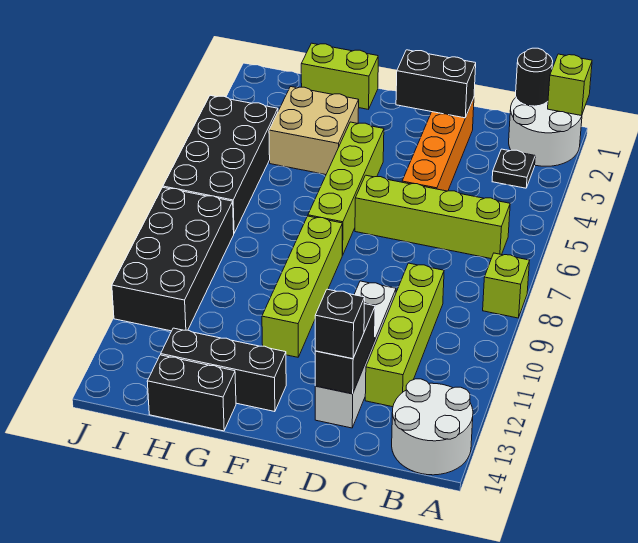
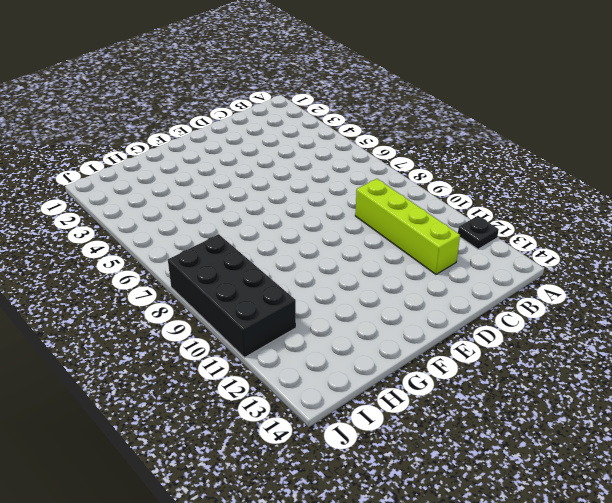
black 1x1 plate [458,216,499,249] -> black 1x1 plate moved to [492,149,535,188]
none -> white 2x2 round brick [509,98,582,166]
none -> lime 1x1 brick [483,253,530,318]
none -> white 2x2 round brick [392,379,473,475]

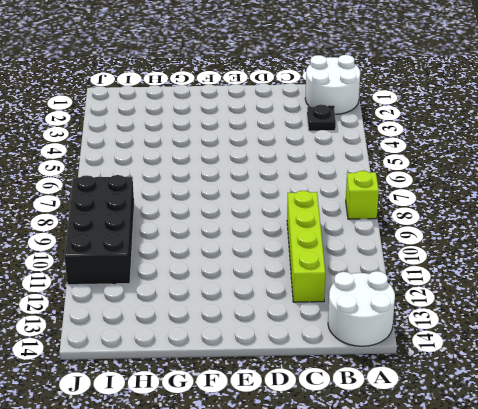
none -> lime 1x4 brick [355,175,510,259]
none -> orange 1x4 brick [402,98,474,191]
none -> white 1x4 brick [315,281,396,428]

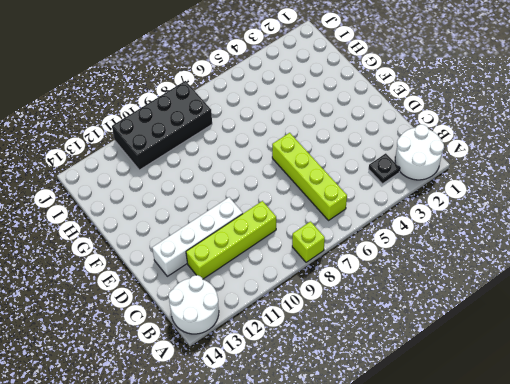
none -> orange 1x4 brick [402,98,474,191]
none -> lime 1x4 brick [308,122,384,255]
none -> lime 1x4 brick [262,216,342,357]

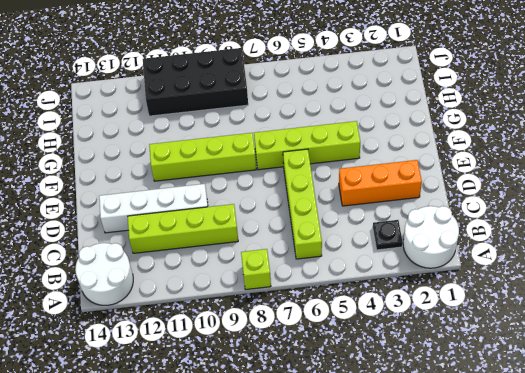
orange 1x3 brick [339,160,422,206] -> orange 1x4 brick [402,98,474,191]
none -> black 1x3 brick [161,328,286,412]
none -> lime 1x2 brick [301,43,378,109]
none -> tan 2x2 brick [269,87,359,175]

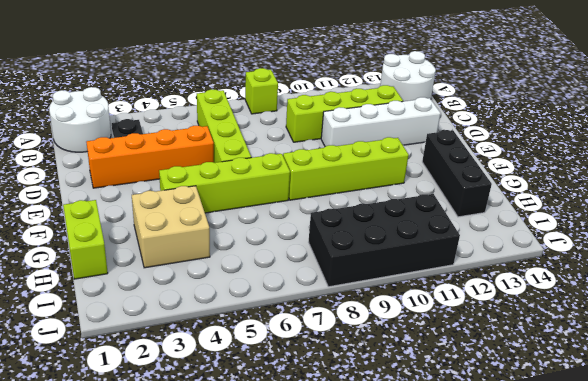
none -> black 1x2 brick [147,355,236,431]
none -> black 2x4 brick [163,95,278,233]
none -> lime 1x1 brick [548,54,592,116]

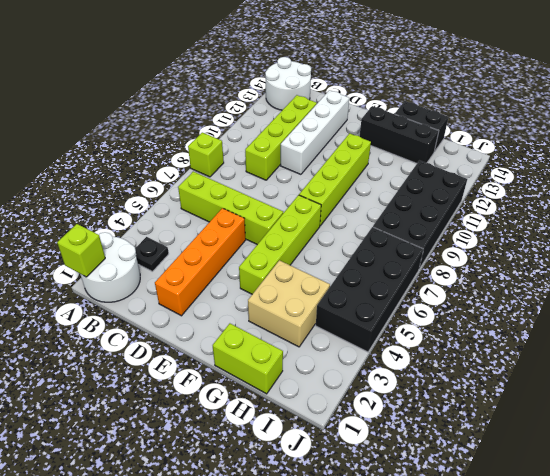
none -> black 1x1 round brick [516,48,553,106]
none -> black 1x2 brick [396,50,476,118]
none -> black 1x2 brick [315,304,375,394]

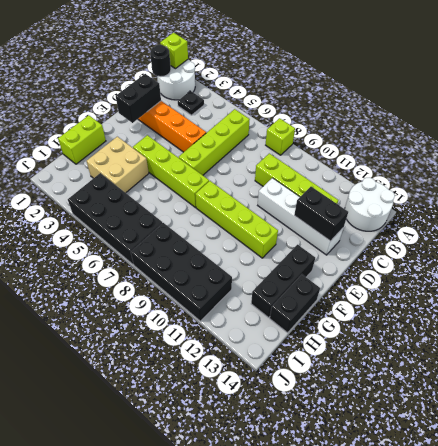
none -> black 1x1 brick [315,289,365,359]

